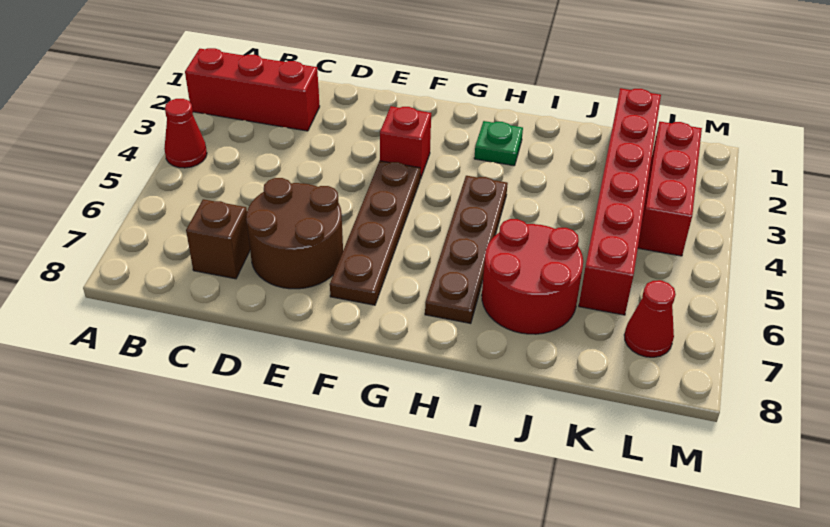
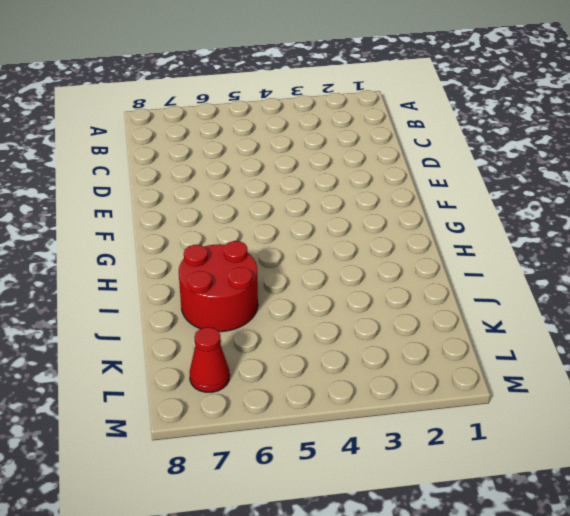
none -> red 1x3 brick [185,48,320,131]
none -> red 1x1 cone [164,99,207,168]
none -> brown 1x1 brick [186,199,250,279]

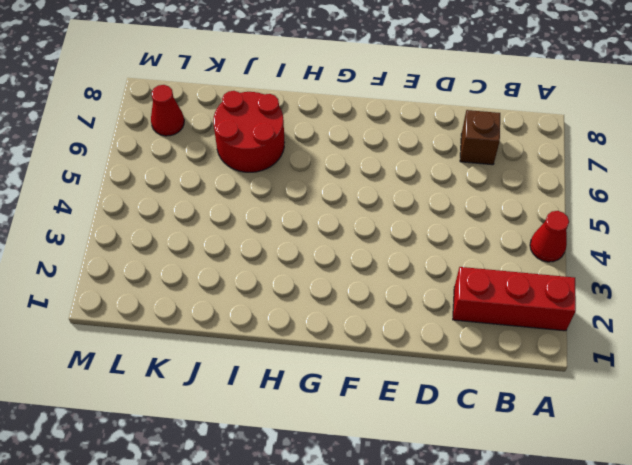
none -> brown 2x2 round brick [246,178,343,289]
none -> red 1x1 brick [380,106,431,179]
none -> brown 1x4 plate [330,161,420,305]

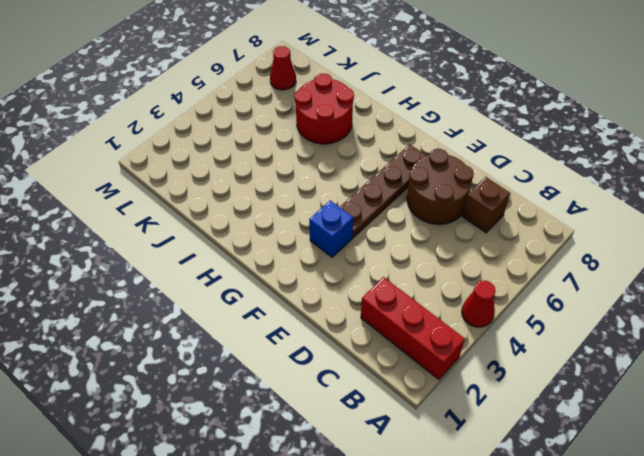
blue 1x1 brick [309,201,353,257] -> red 1x1 brick [380,106,431,179]
none -> green 1x1 plate [474,121,523,166]
none -> brown 1x4 plate [425,176,508,324]
none -> red 1x6 brick [579,88,661,315]

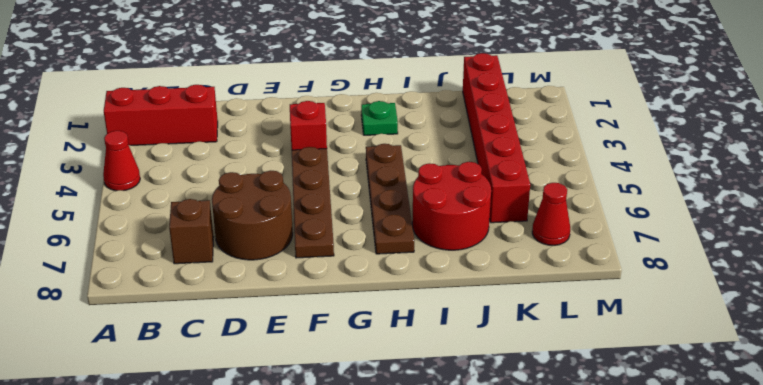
none -> red 1x3 brick [638,122,702,256]

